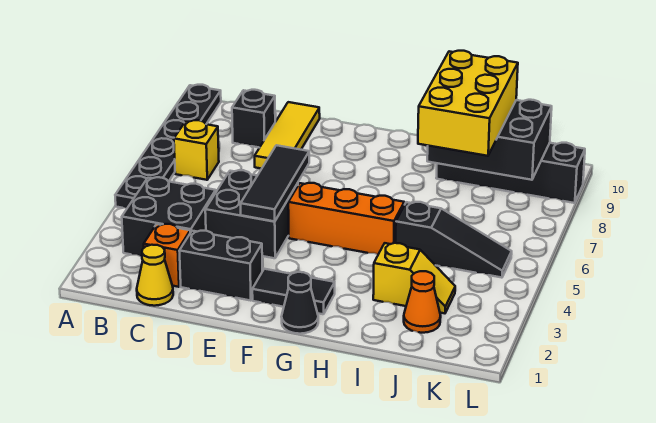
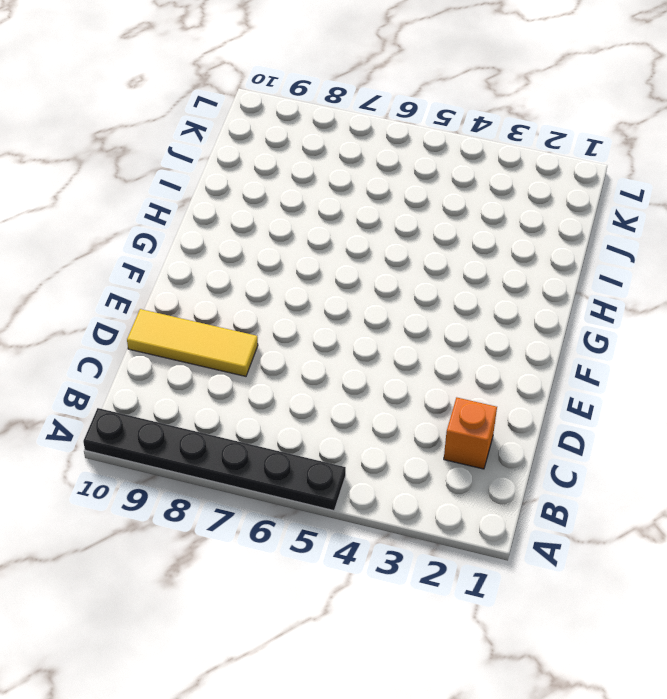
none -> black 2x2 brick [122,177,216,256]
none -> yellow 1x1 brick [174,120,219,180]
none -> yellow 1x1 cone [137,245,173,306]

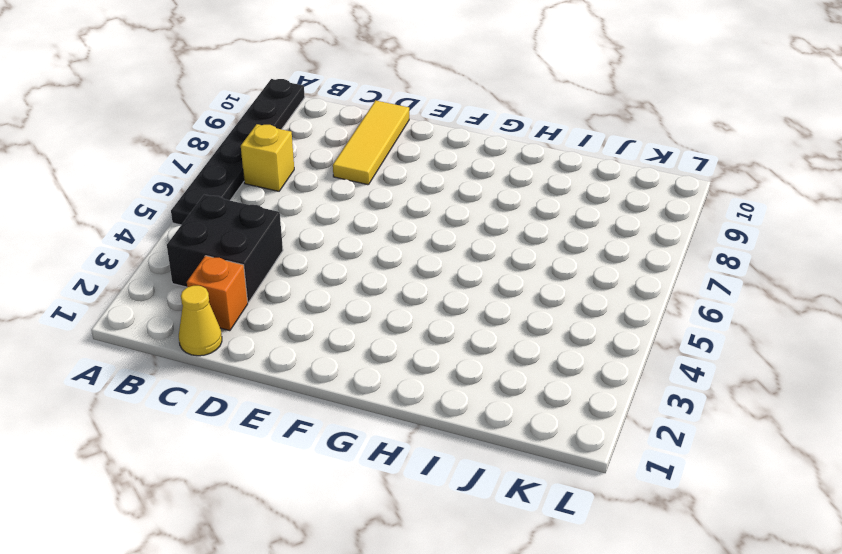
none -> black 1x1 brick [232,90,275,148]
none -> black 1x2 brick [179,231,262,301]
none -> black 2x2 brick [205,170,298,258]

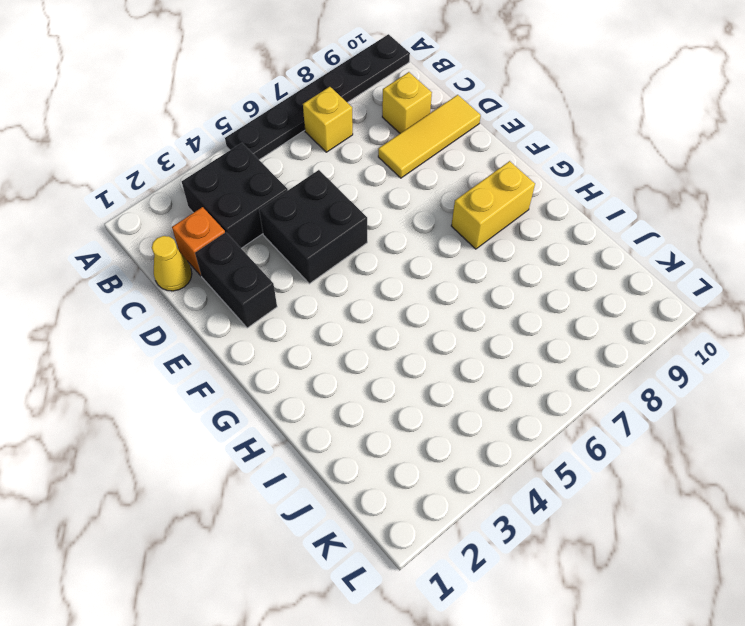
yellow 1x1 brick [382,72,432,133] -> black 1x1 brick [232,90,275,148]
yellow 1x2 brick [451,161,535,249] -> none
none -> black 1x2 tile [252,269,335,314]
none -> orange 1x3 brick [288,183,404,254]
none -> black 1x1 cone [282,272,318,334]

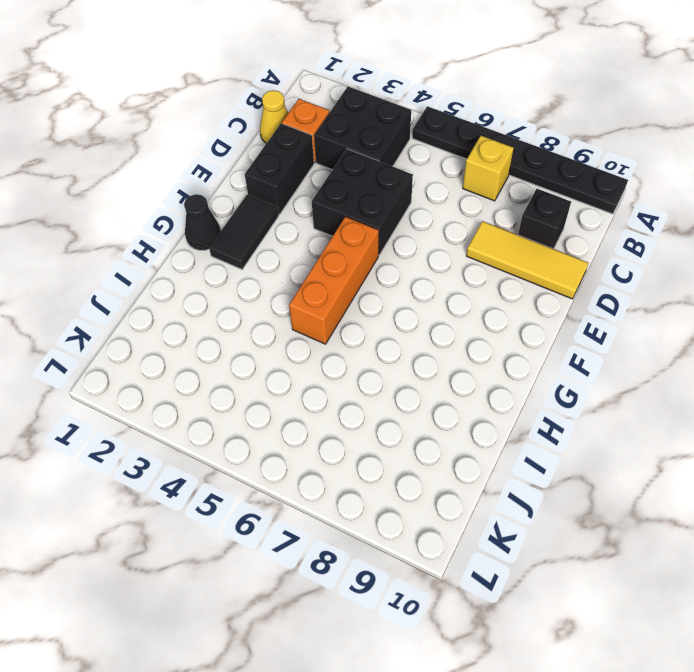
none -> yellow 1x2 slope [373,243,455,313]
none -> black 1x3 slope [396,202,512,278]
none -> black 1x4 brick [436,143,585,203]

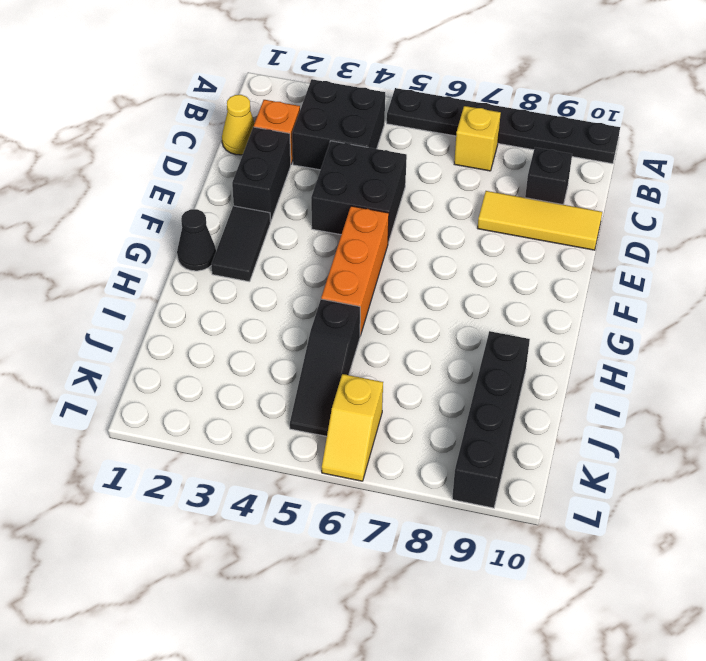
yellow 1x2 slope [322,374,383,481] -> yellow 1x2 slope moved to [373,243,455,313]
none -> orange 1x1 cone [404,271,441,333]
none -> black 1x3 tile [241,145,309,221]
none -> black 2x3 brick [427,100,552,180]

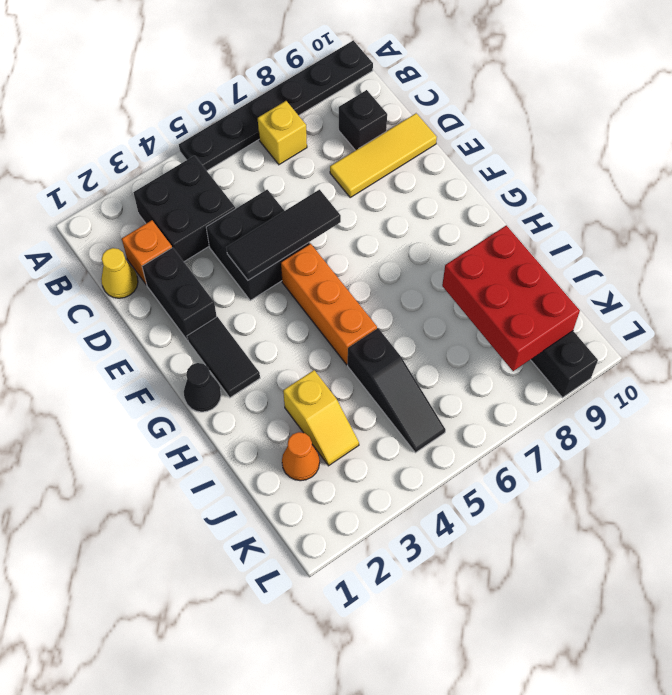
red 2x3 brick [442,225,580,371] -> black 2x3 brick [427,100,552,180]
none -> yellow 2x3 brick [418,51,518,156]

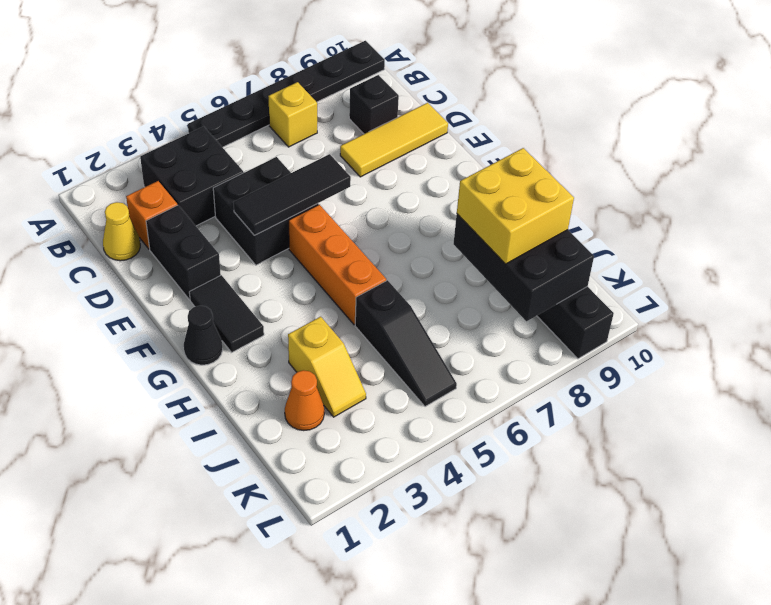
yellow 2x2 brick [457,148,574,264] -> yellow 2x3 brick [418,51,518,156]

